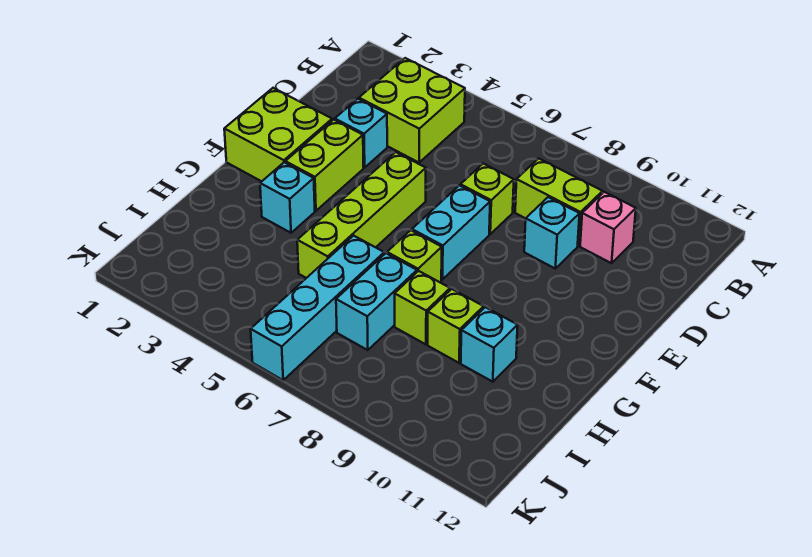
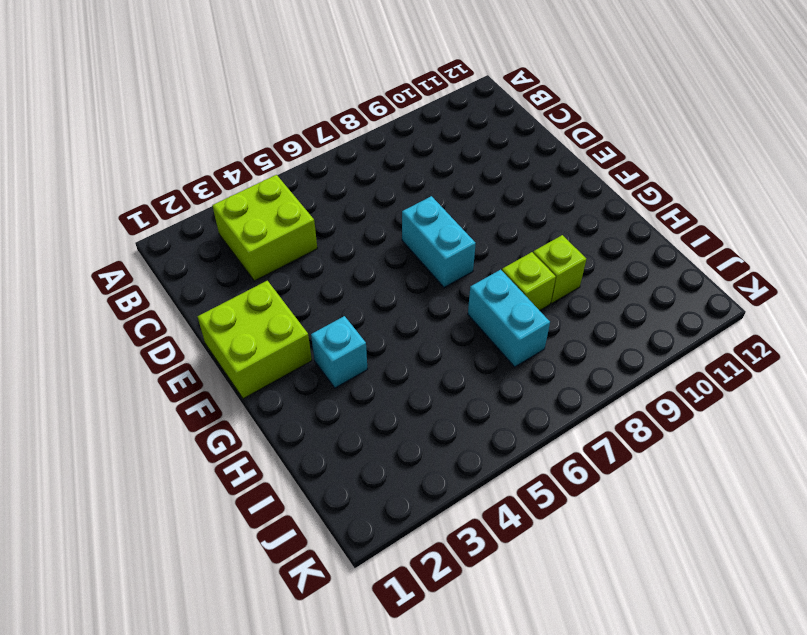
none -> lime 1x2 brick [515,158,603,246]
none -> pink 1x1 brick [580,192,636,263]
none -> cyan 1x1 brick [335,99,387,168]

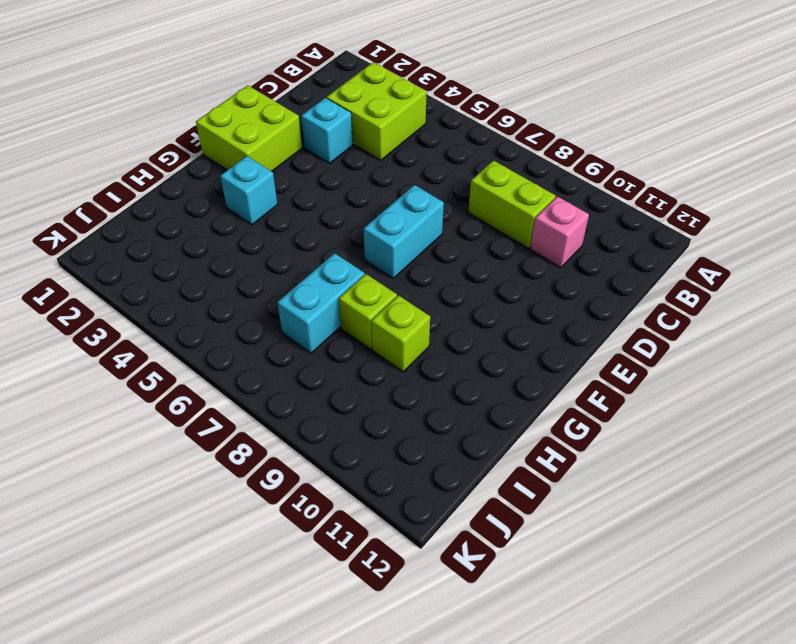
none -> lime 1x1 brick [461,164,514,234]
none -> cyan 1x1 brick [524,197,579,268]
none -> lime 1x2 brick [285,120,364,211]

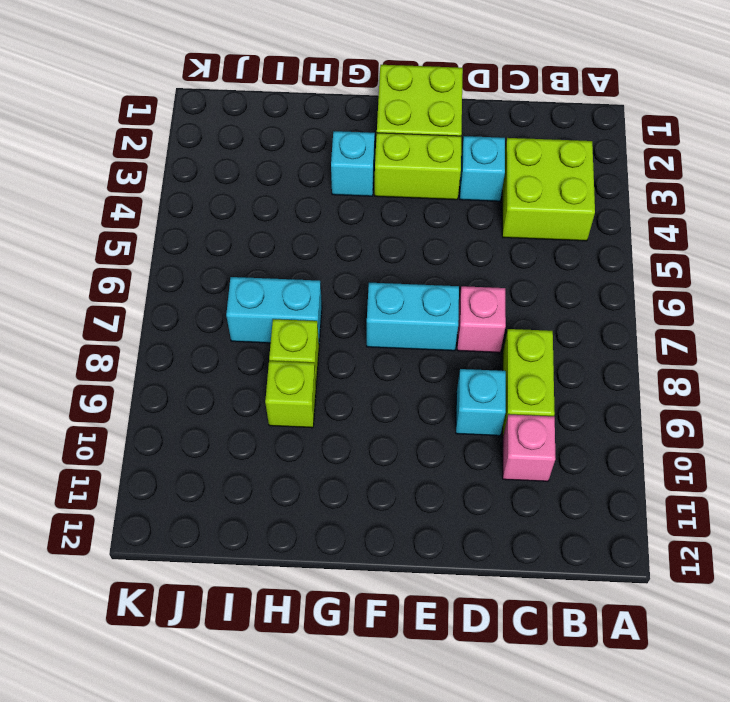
pink 1x1 brick [457,286,506,353] -> lime 1x1 brick [461,164,514,234]
none -> lime 1x4 brick [297,152,426,278]
none -> lime 1x1 brick [387,230,442,282]
none -> cyan 1x4 brick [251,236,384,380]

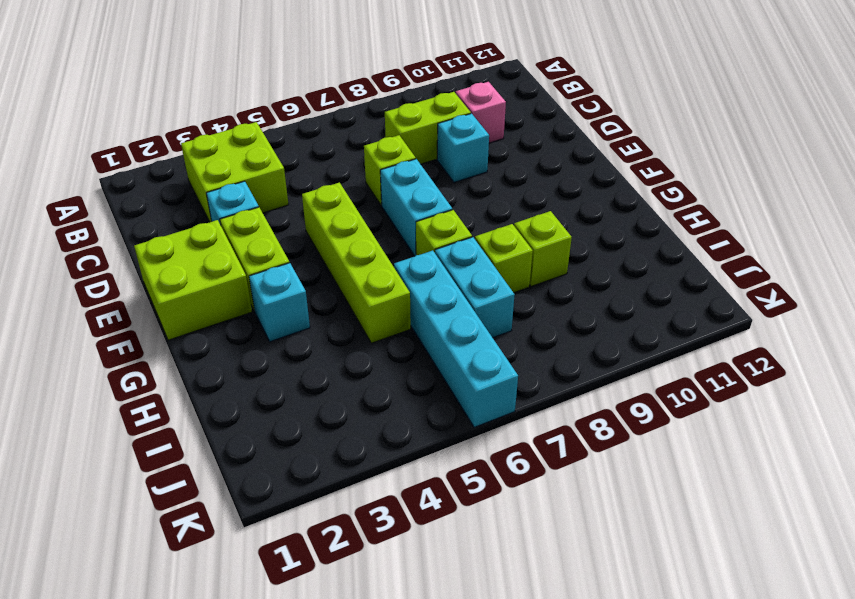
none -> cyan 1x1 brick [461,307,518,382]

